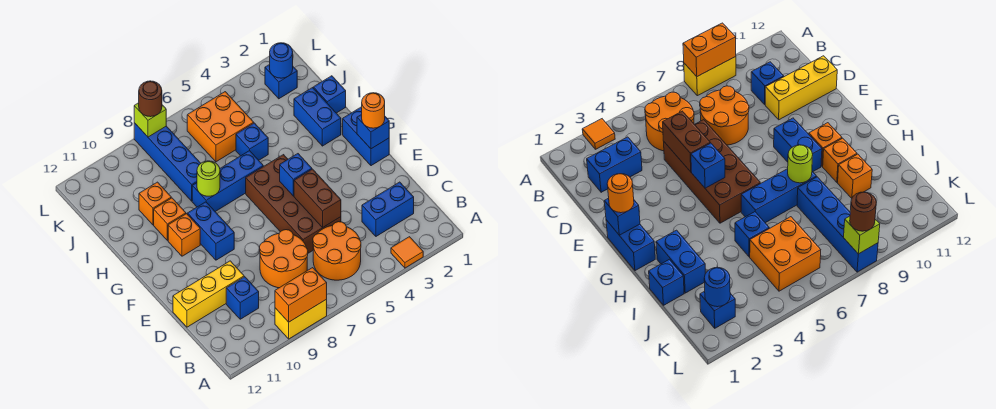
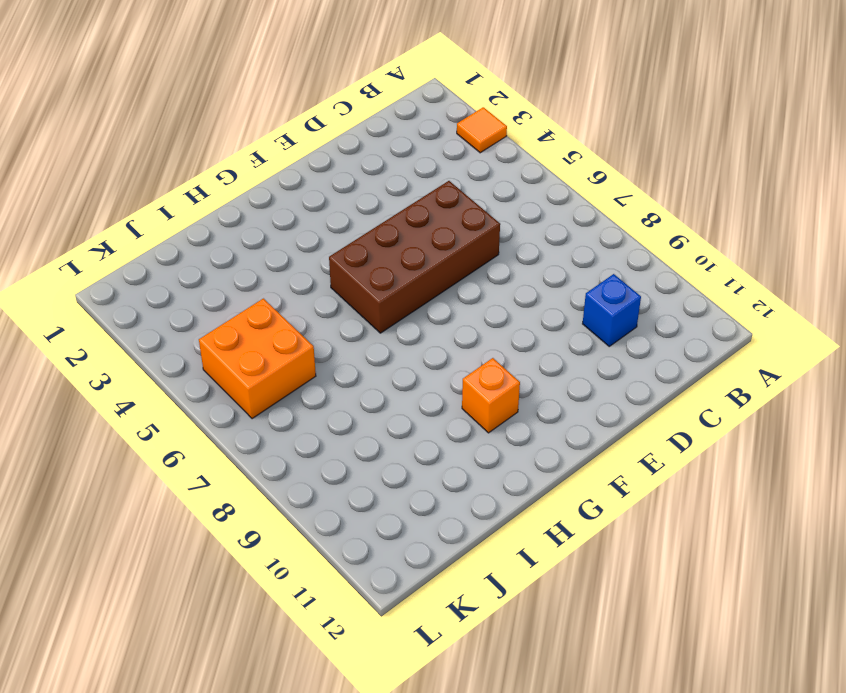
none -> yellow 1x2 brick [275,299,327,339]
none -> orange 2x2 round brick [313,222,361,280]
none -> blue 1x2 brick [362,182,414,236]

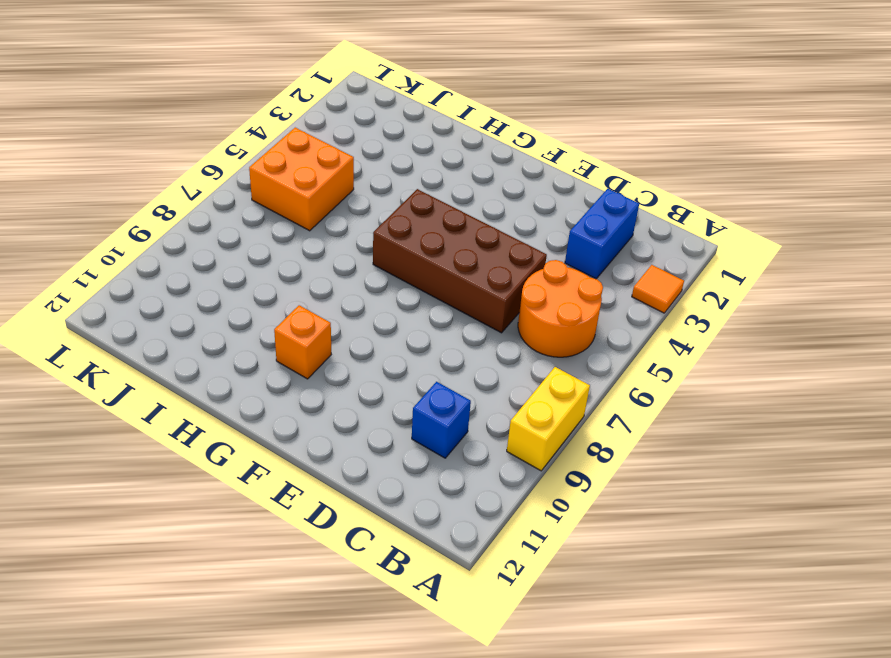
none -> orange 2x2 round brick [260,230,308,288]
none -> yellow 1x3 brick [173,261,244,327]
none -> blue 1x2 brick [343,107,389,166]

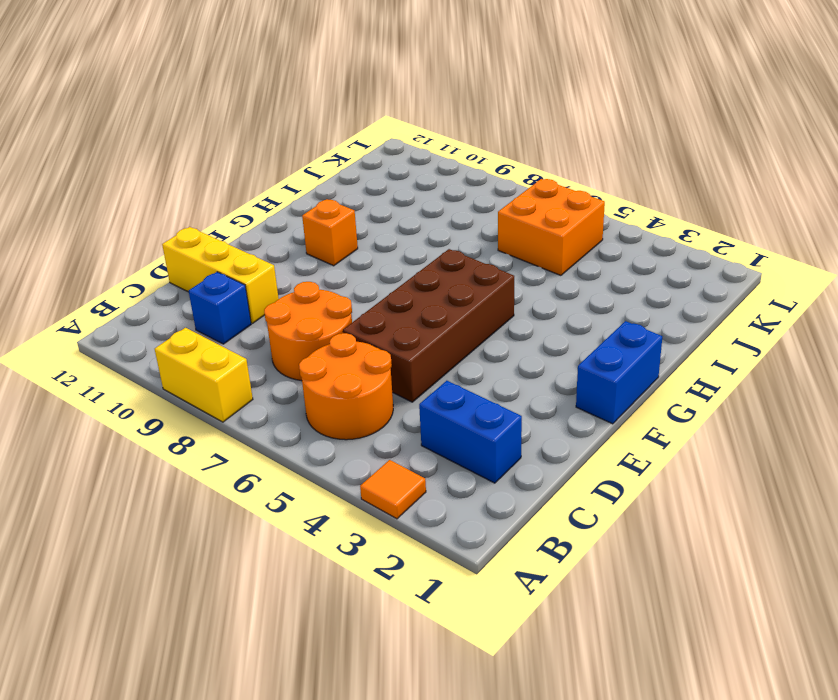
none -> blue 1x2 brick [188,202,234,260]
none -> blue 1x2 brick [294,88,341,146]
none -> blue 1x3 brick [192,151,263,212]

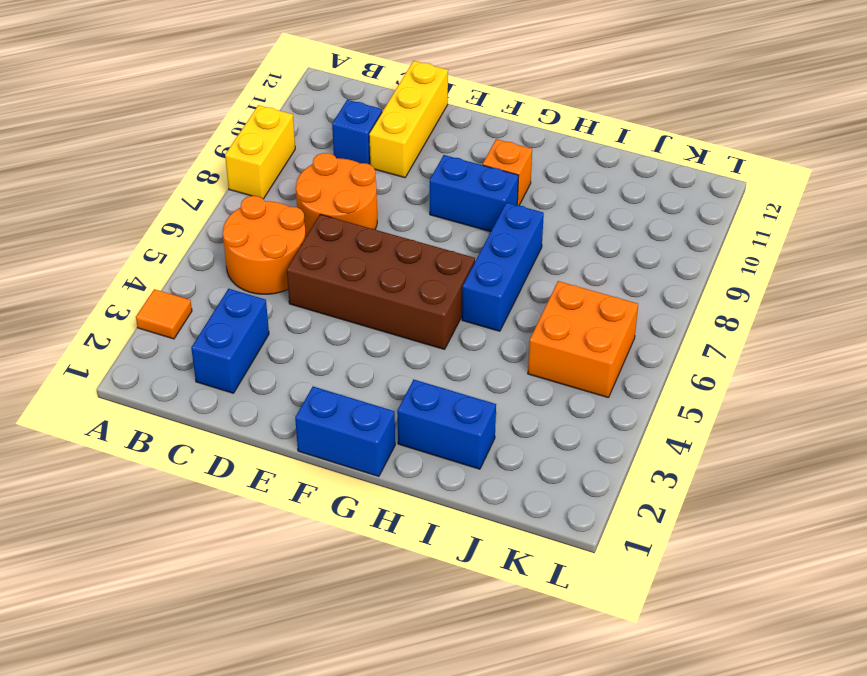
none -> orange 1x1 brick [154,198,186,241]
none -> blue 1x1 brick [313,76,346,113]
none -> blue 1x1 brick [236,123,268,160]

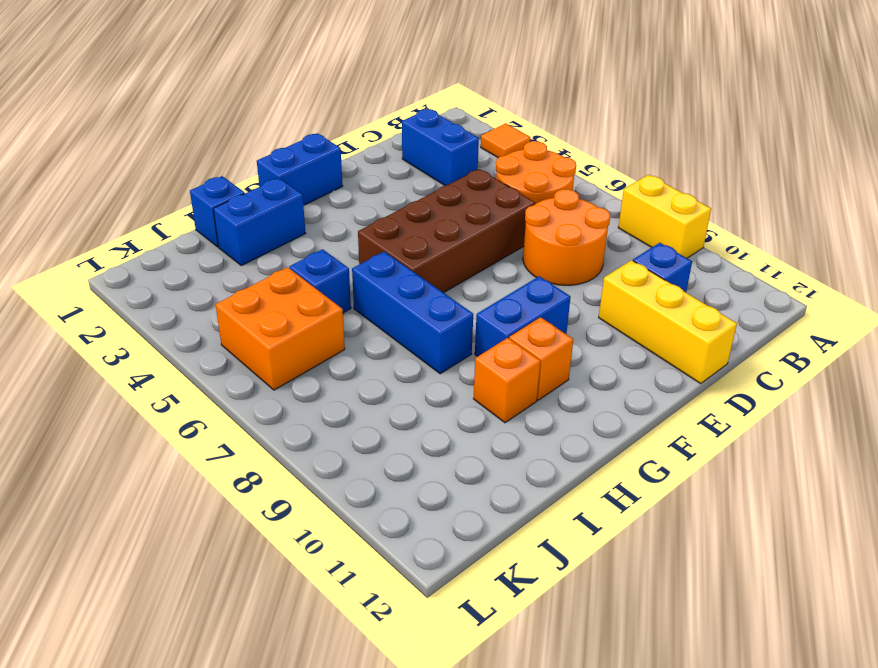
none -> blue 1x4 brick [134,123,201,201]
none -> orange 1x1 brick [139,182,171,225]
none -> blue 1x1 brick [265,64,297,99]

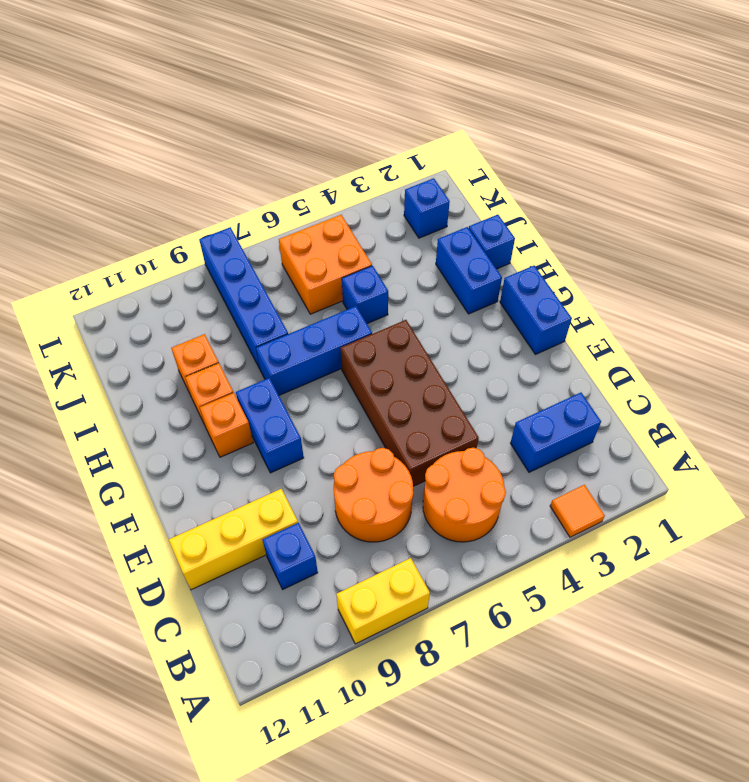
none -> orange 1x2 brick [275,268,327,322]
none -> brown 1x2 brick [294,169,341,228]
none -> blue 1x1 brick [357,115,389,149]

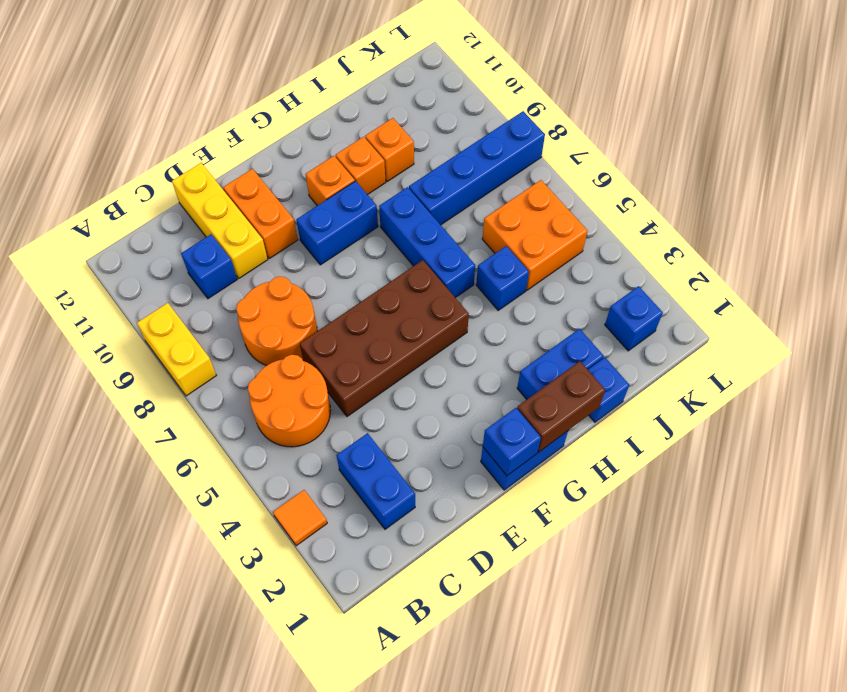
orange 1x2 brick [223,169,298,259] -> orange 1x2 brick moved to [275,268,327,322]
brown 1x2 brick [517,361,605,452] -> brown 1x2 brick moved to [294,169,341,228]
none -> blue 1x1 brick [280,154,312,196]
none -> lime 1x1 round brick [197,161,220,196]
none -> blue 1x1 round brick [270,43,293,78]

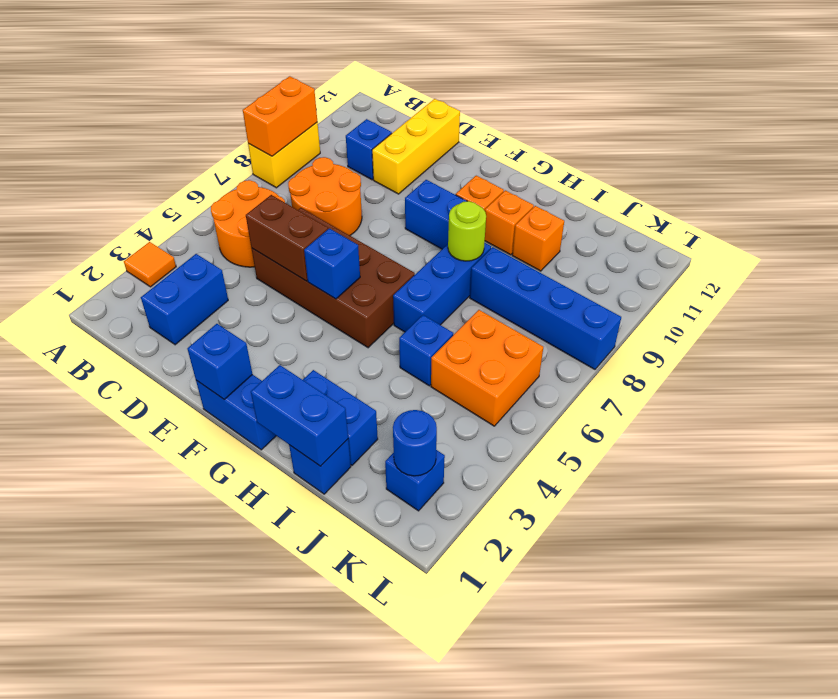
blue 1x2 brick [251,365,348,466] -> none
none -> lime 1x1 brick [134,103,166,137]
none -> orange 1x1 round brick [362,93,385,128]
none -> brown 1x1 round brick [139,81,162,117]

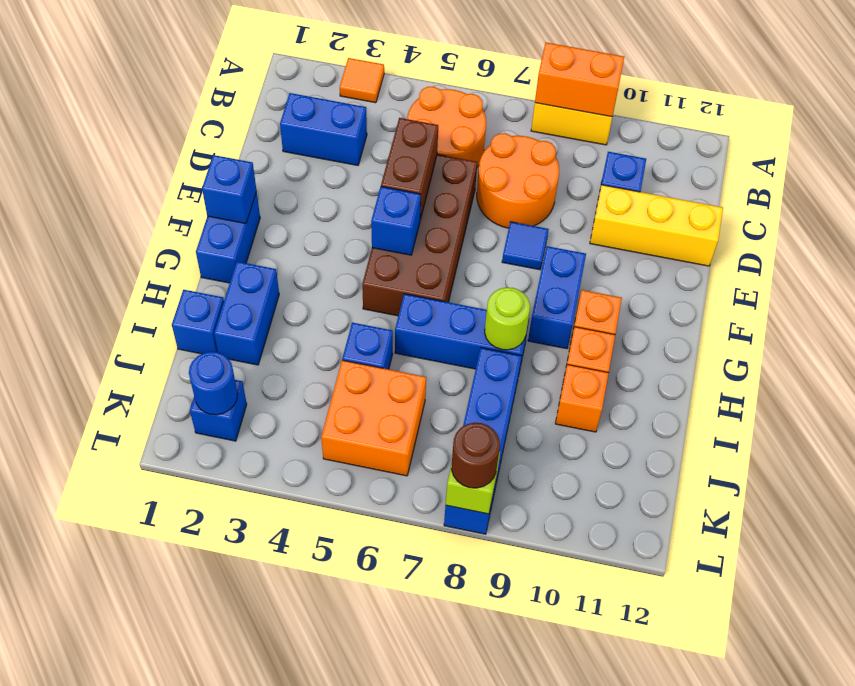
blue 1x1 tile [502,222,549,270] -> none
none -> orange 1x1 round brick [362,93,385,128]

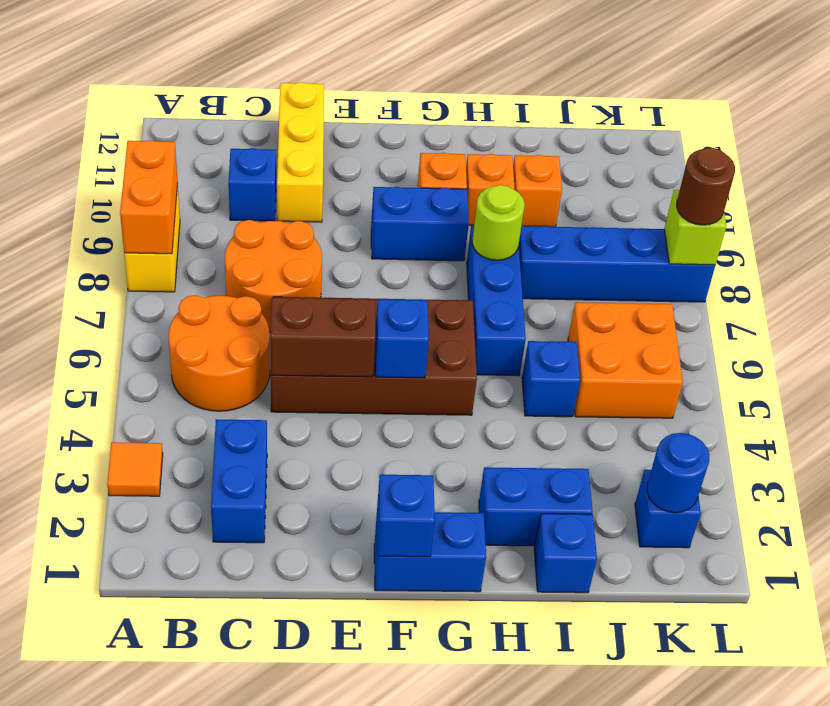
none -> orange 1x1 round brick [362,93,385,128]

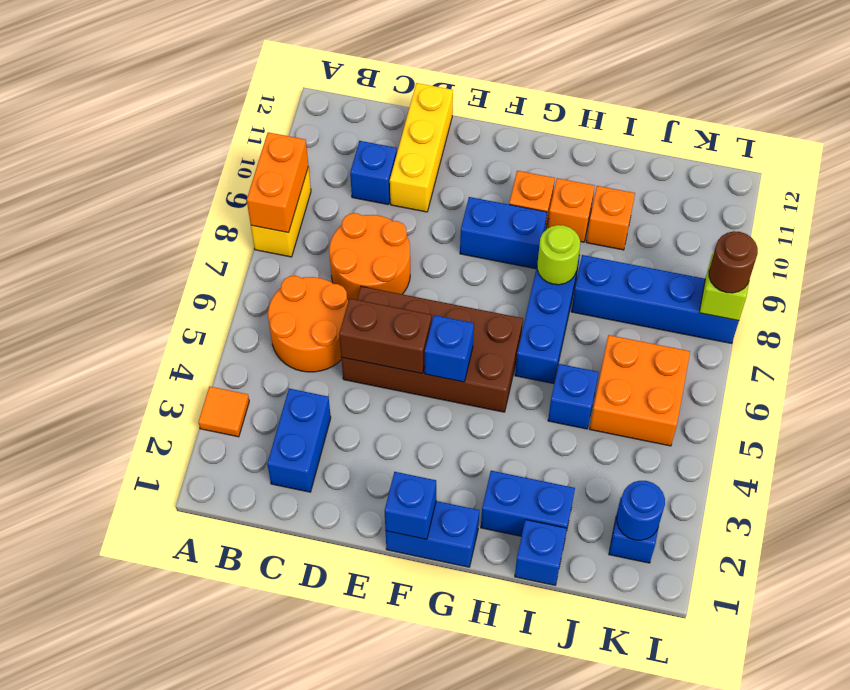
none -> orange 1x1 round brick [362,93,385,128]

